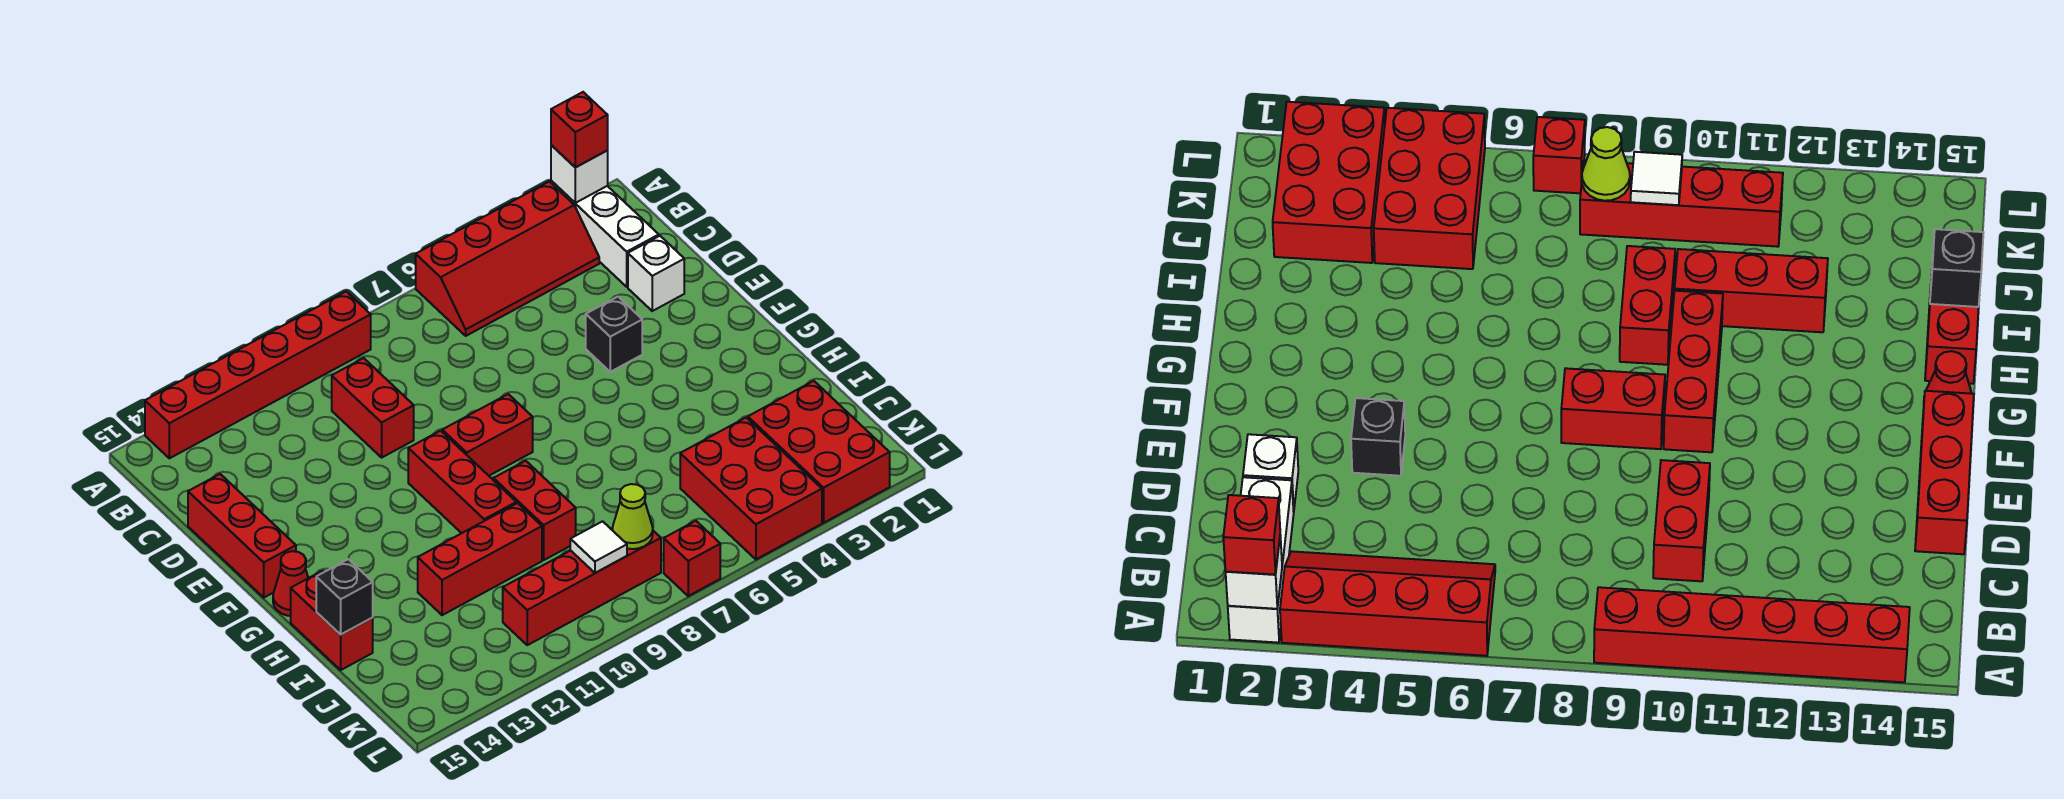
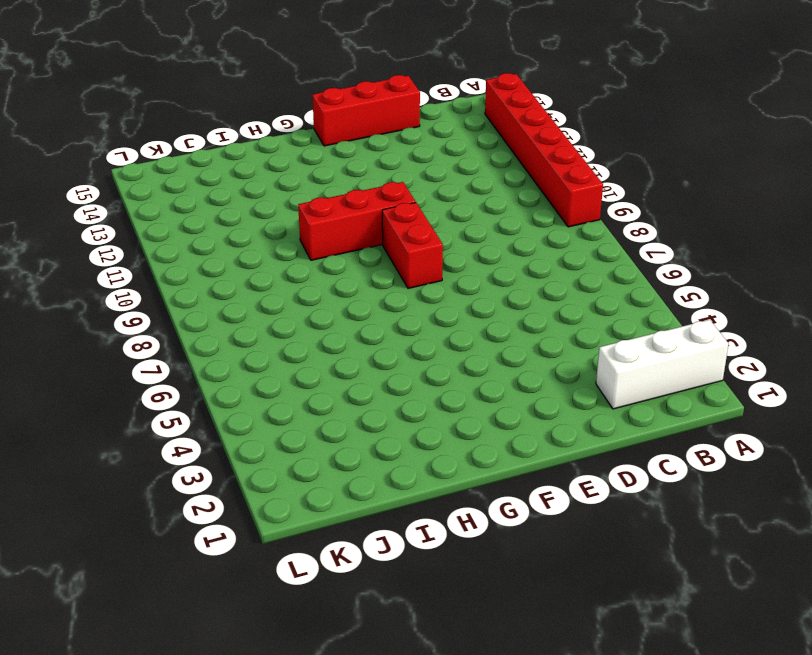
none -> red 2x4 slope [416,182,599,336]
none -> red 1x2 brick [332,358,414,457]
none -> white 1x1 brick [628,236,684,311]

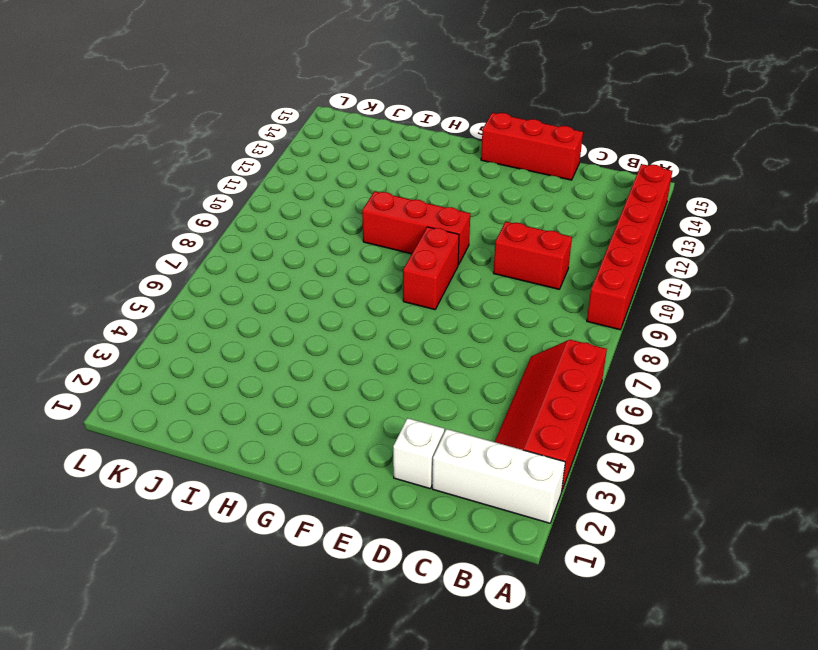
none -> black 1x1 brick [586,297,642,372]
none -> red 1x1 cone [273,551,308,616]
none -> red 1x2 brick [494,461,576,560]

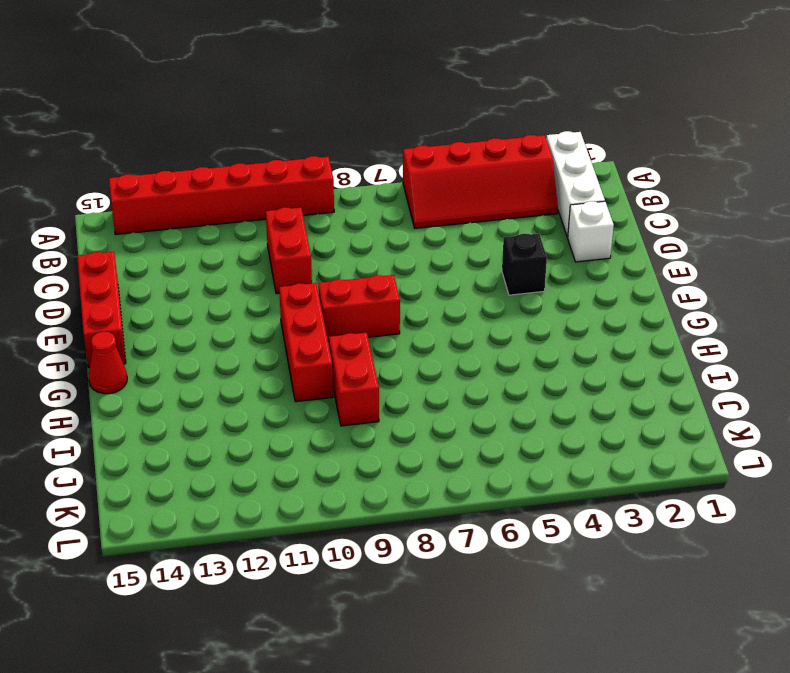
none -> red 1x2 brick [291,571,373,670]
none -> red 1x3 brick [418,503,542,615]
none -> red 2x3 brick [748,381,890,523]

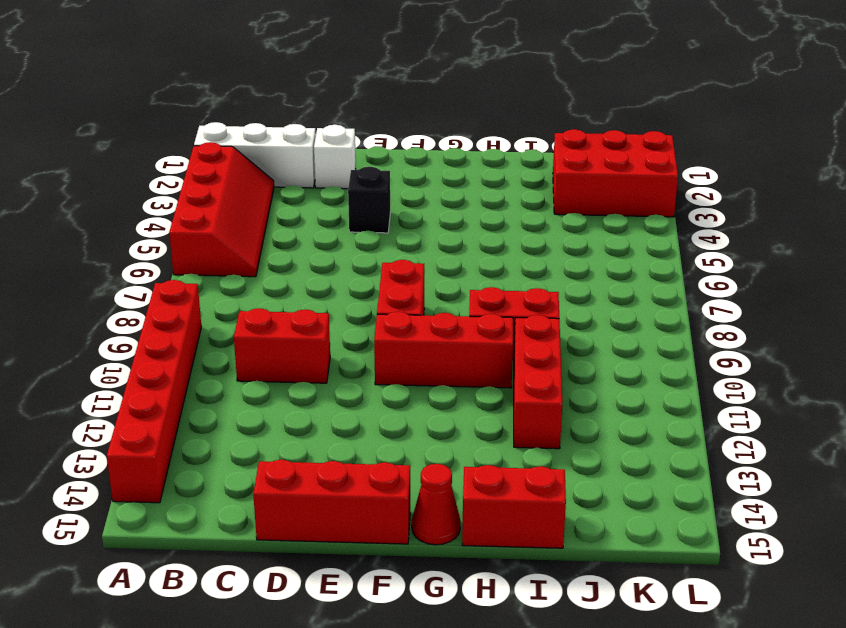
none -> red 2x3 brick [680,418,822,559]
none -> red 1x4 brick [503,528,661,645]
none -> red 1x1 brick [664,521,720,596]

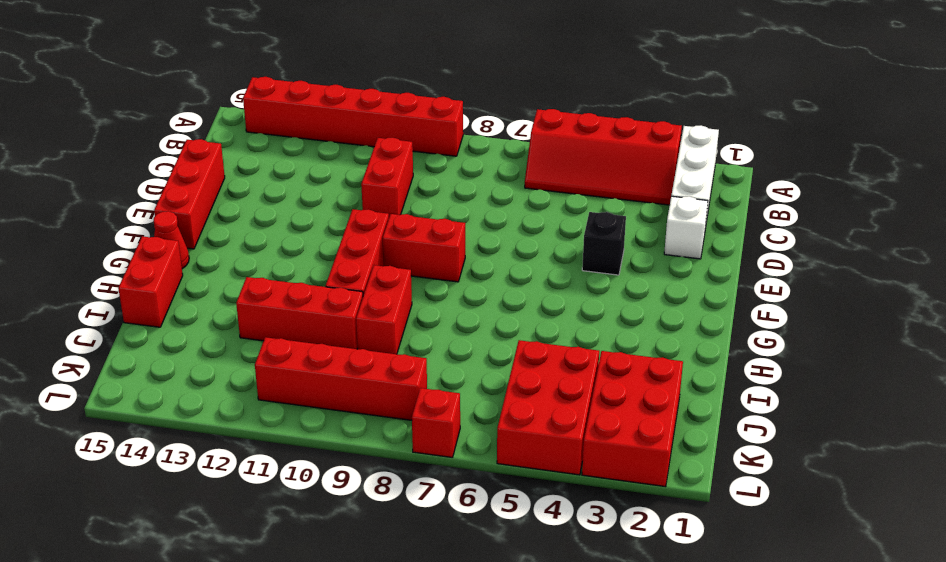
none -> white 1x1 brick [551,145,608,203]
none -> black 1x1 brick [316,559,373,635]
none -> lime 1x1 cone [612,484,653,549]

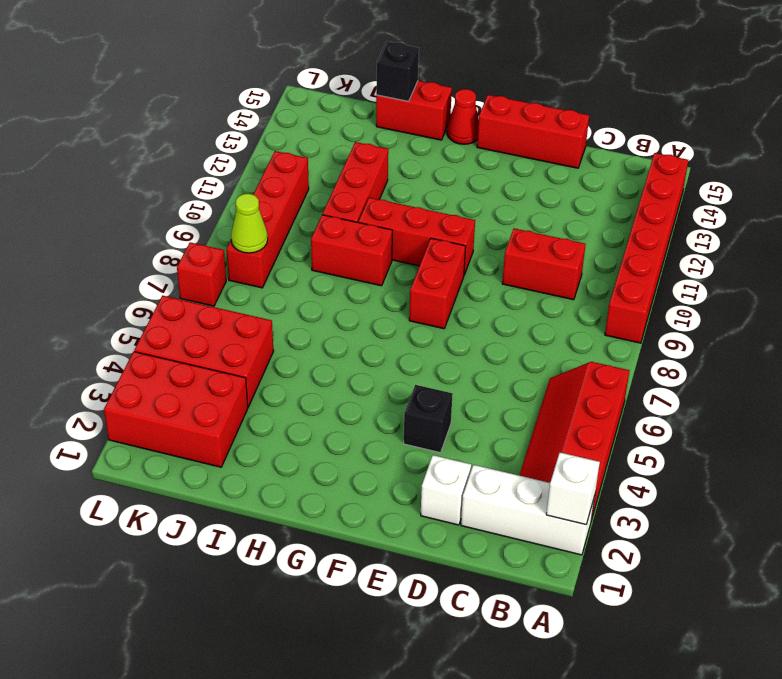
none -> white 1x1 tile [570,521,627,573]
none -> red 1x1 brick [551,92,608,167]

